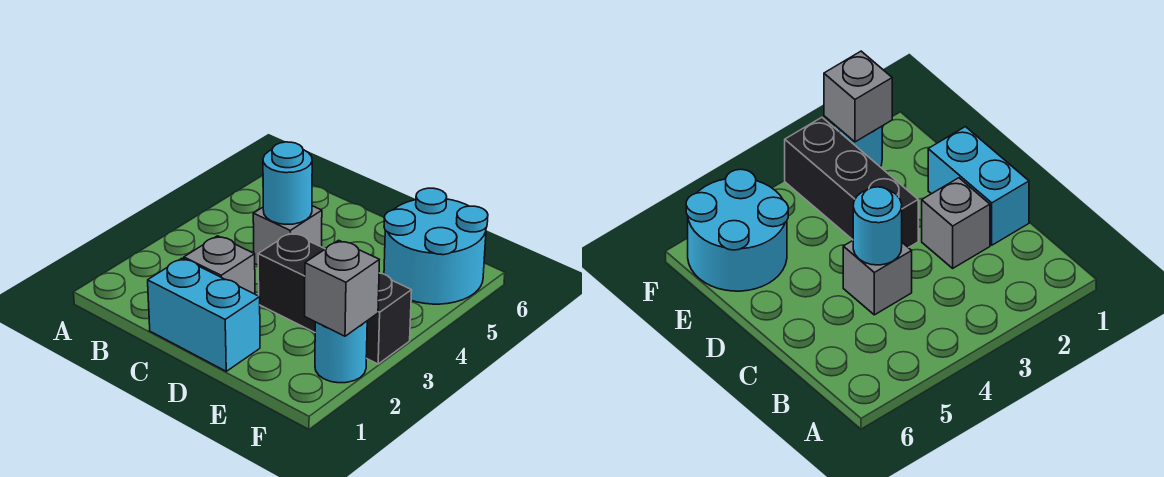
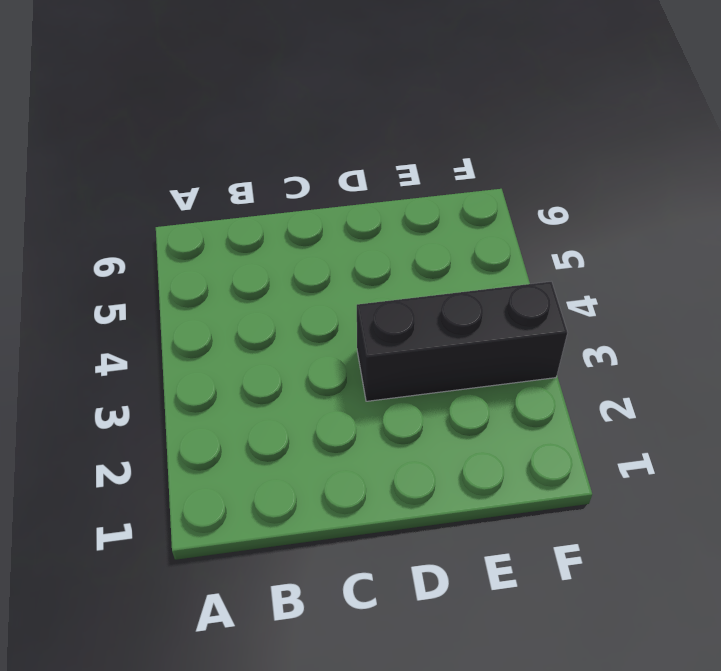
none -> cyan 1x2 brick [148,258,260,371]
none -> grey 1x1 brick [184,236,255,294]

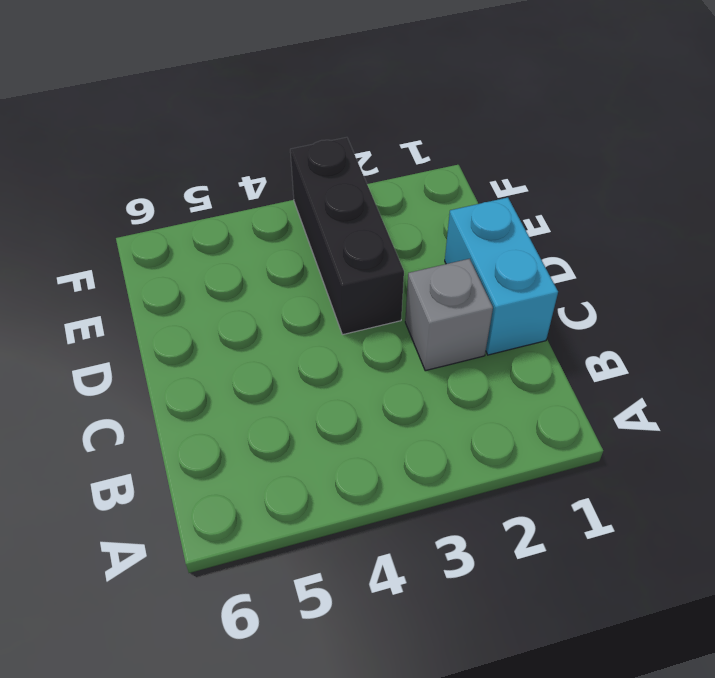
none -> grey 1x1 brick [253,206,322,265]
none -> cyan 2x2 round brick [384,188,488,304]

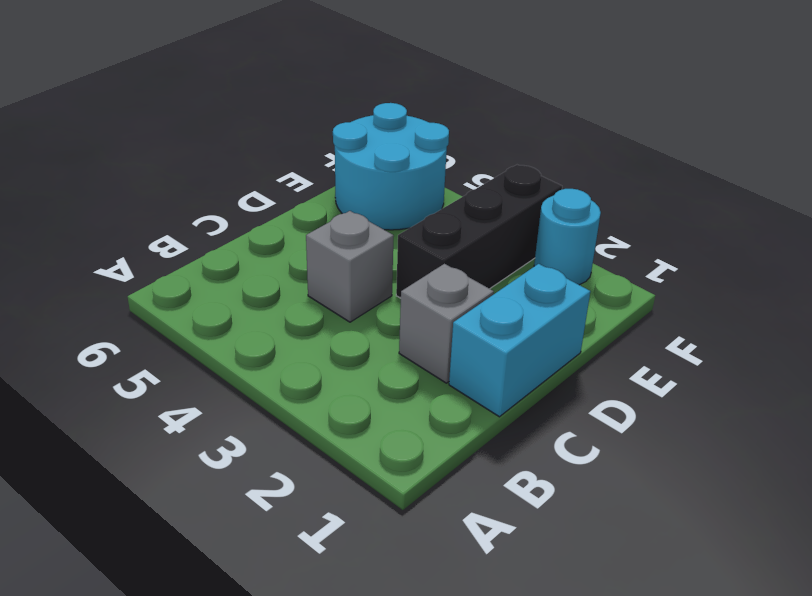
none -> cyan 1x1 round brick [263,142,312,224]
none -> grey 1x1 brick [305,240,379,336]

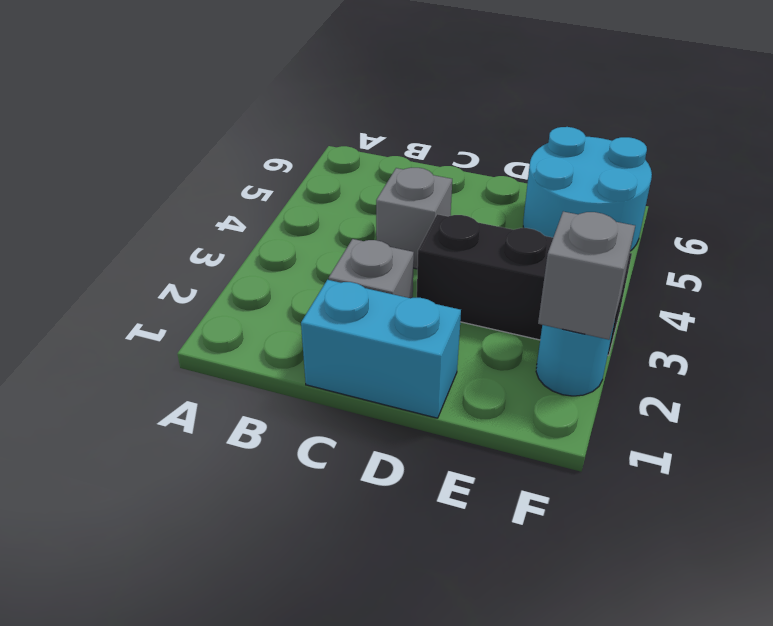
none -> cyan 1x1 round brick [263,142,312,224]

